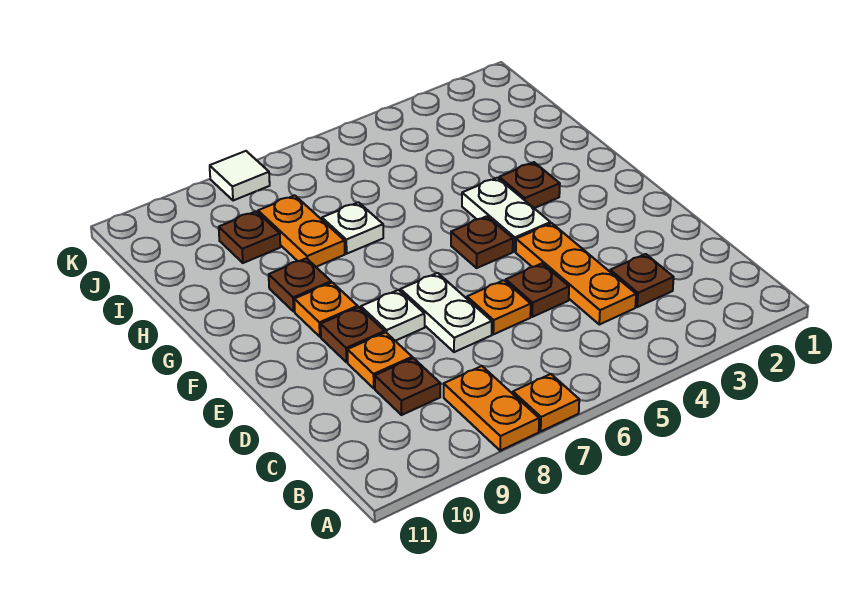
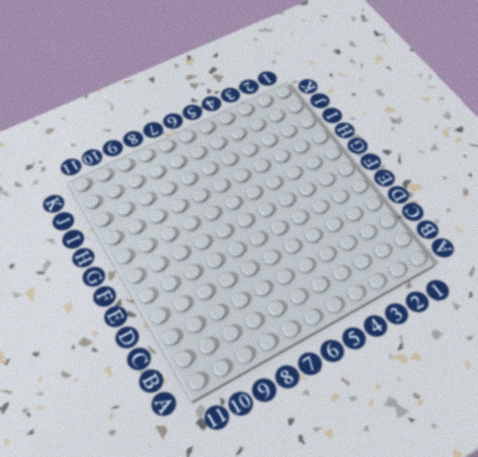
none -> orange 1x1 plate [513,374,579,431]
none -> orange 1x2 plate [444,366,539,451]
none -> brown 1x1 plate [610,254,674,307]

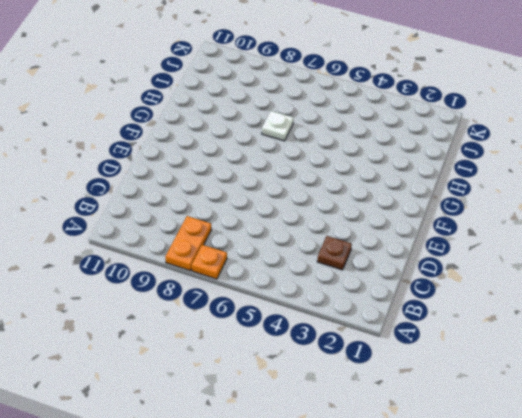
none -> orange 1x3 plate [516,223,636,324]
none -> brown 1x1 plate [375,358,440,415]
none -> brown 1x1 plate [506,264,569,317]

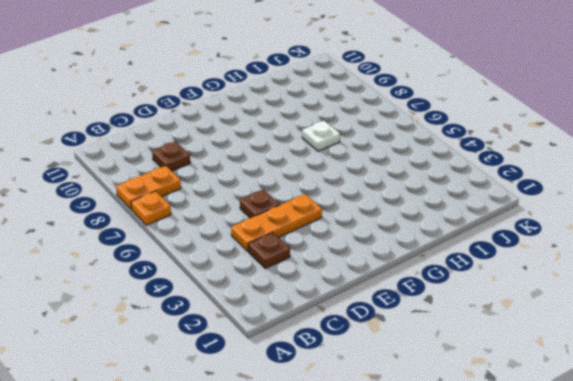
none -> orange 1x1 plate [467,280,531,334]
none -> white 1x2 plate [400,273,492,352]
none -> orange 1x1 plate [347,332,412,388]

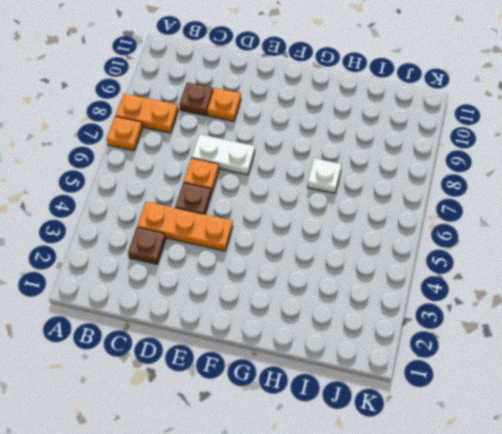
none -> white 1x1 plate [361,290,425,341]
none -> brown 1x1 plate [321,307,385,362]
none -> white 1x2 plate [462,178,550,252]

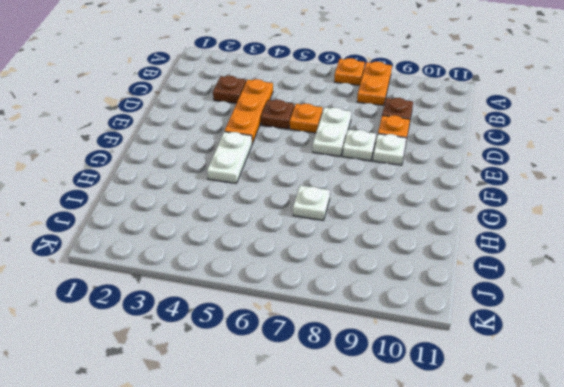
white 1x1 plate [373,134,407,165] -> brown 1x1 plate [321,307,385,362]
none -> brown 1x1 plate [451,216,513,268]
none -> orange 1x1 plate [294,282,358,337]
none -> brown 1x1 plate [499,162,560,208]

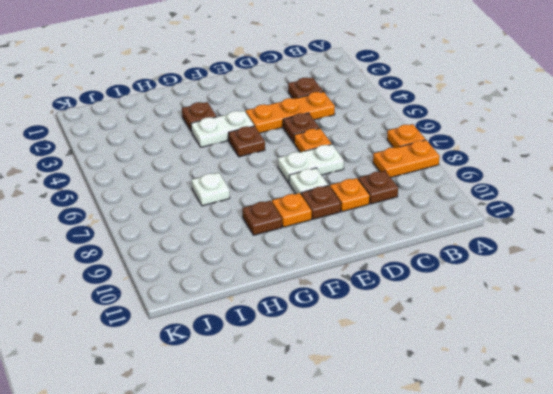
none -> orange 1x2 plate [258,195,345,267]
none -> brown 1x1 plate [219,211,280,263]
none -> white 1x1 tile [210,151,270,201]

